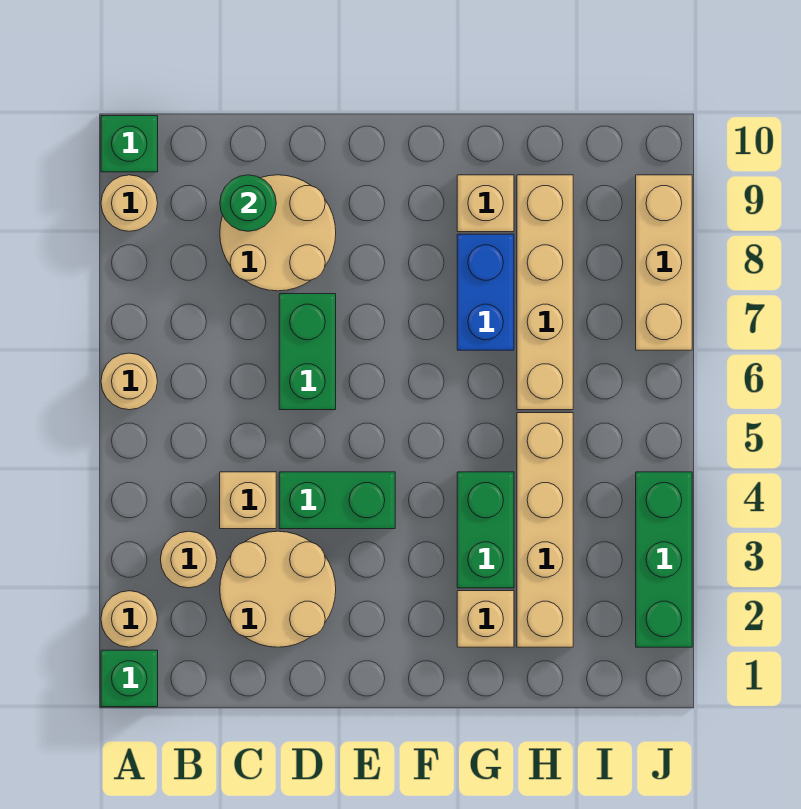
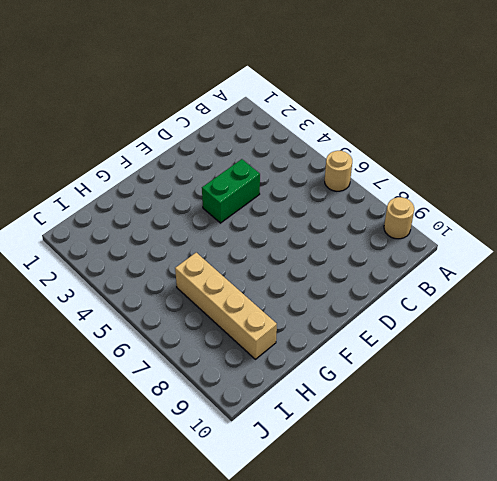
none -> green 1x1 brick [101,650,158,707]
none -> tan 1x1 round brick [101,591,158,647]
none -> green 1x1 brick [101,116,158,172]

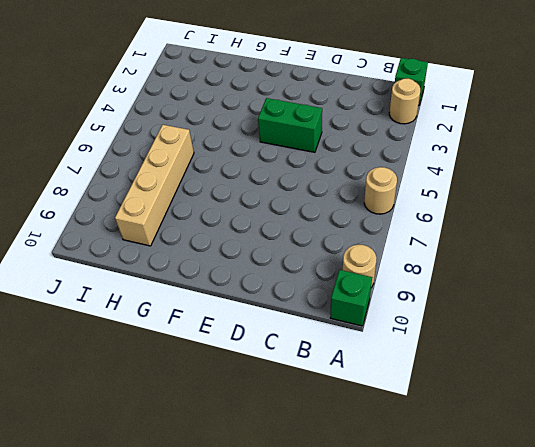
none -> tan 1x1 round brick [160,531,217,588]
none -> tan 2x2 round brick [220,531,336,647]
none -> tan 1x1 brick [220,472,276,529]

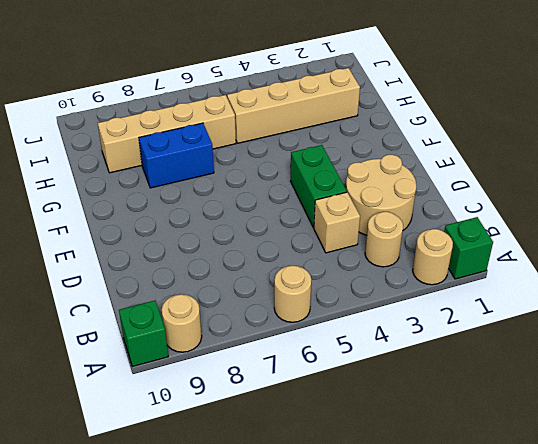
none -> tan 2x2 round brick [220,175,336,291]
none -> green 1x2 brick [279,294,336,410]
none -> tan 1x1 brick [457,591,514,647]

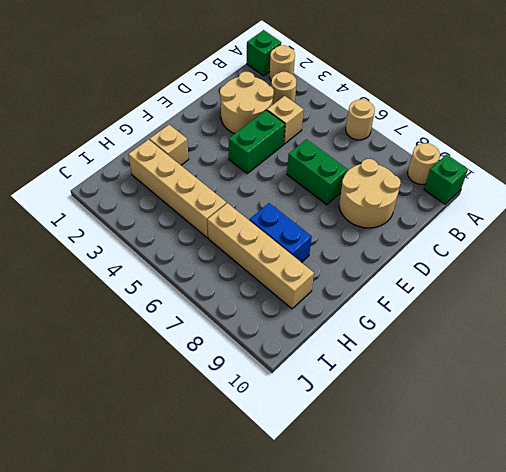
none -> green 1x2 brick [457,472,514,588]
none -> tan 1x1 brick [457,175,514,232]
none -> green 1x3 brick [636,472,692,647]

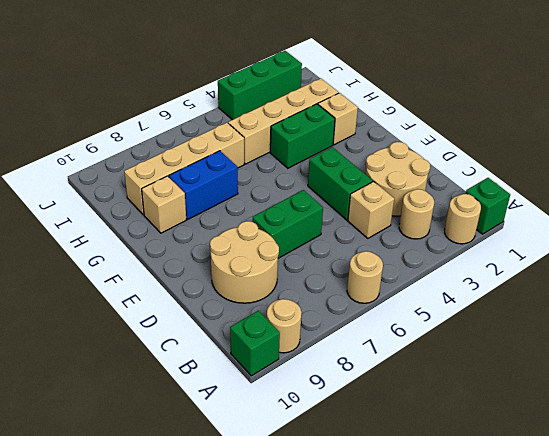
none -> tan 1x3 brick [636,175,692,350]
none -> green 1x1 round brick [220,175,276,231]

